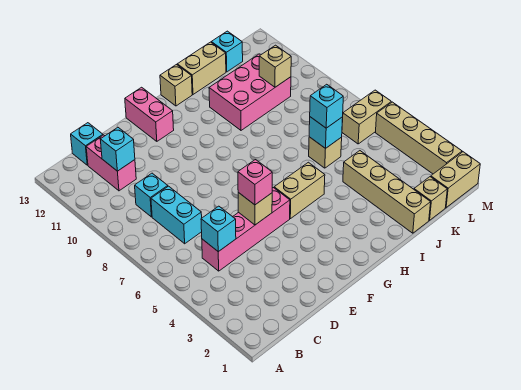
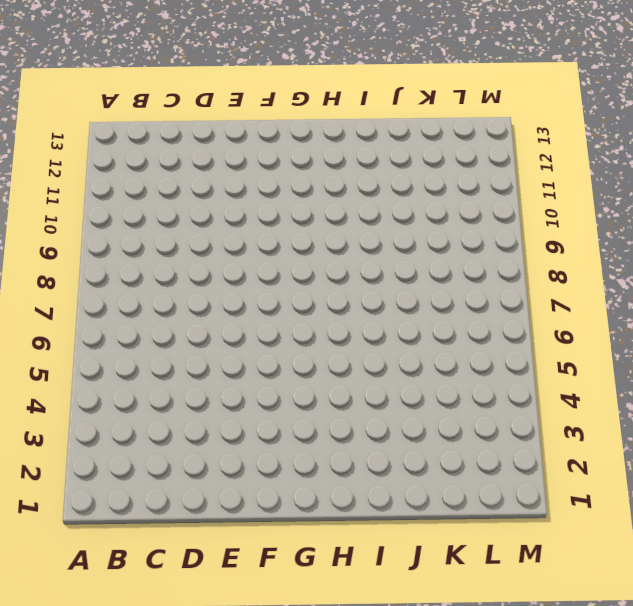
none -> pink 1x4 brick [202,188,290,271]
none -> cyan 1x2 brick [151,186,202,244]
none -> cyan 1x1 brick [135,173,168,217]

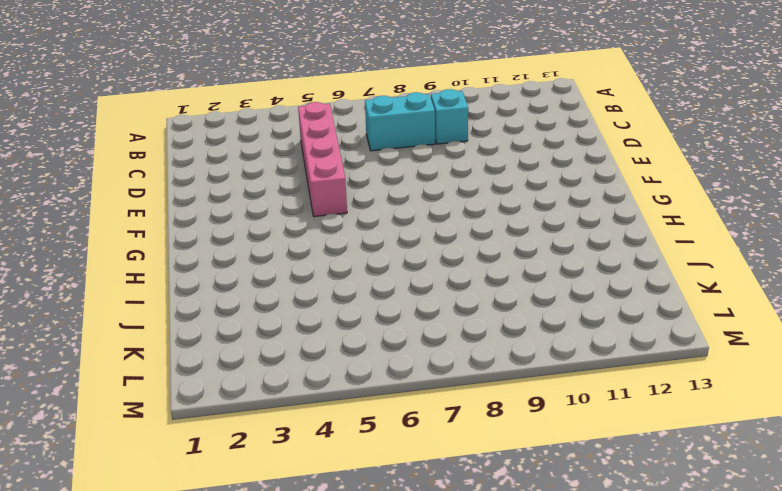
none -> pink 1x2 brick [86,135,136,191]
none -> cyan 1x1 brick [71,123,103,165]
none -> pink 1x2 brick [125,87,174,141]

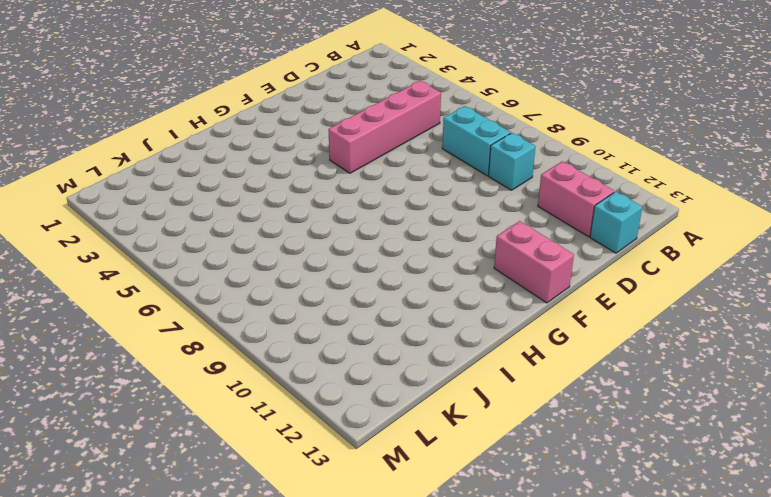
none -> tan 1x2 brick [274,162,325,219]
none -> tan 1x1 brick [160,65,192,106]
none -> pink 2x3 brick [209,54,291,130]

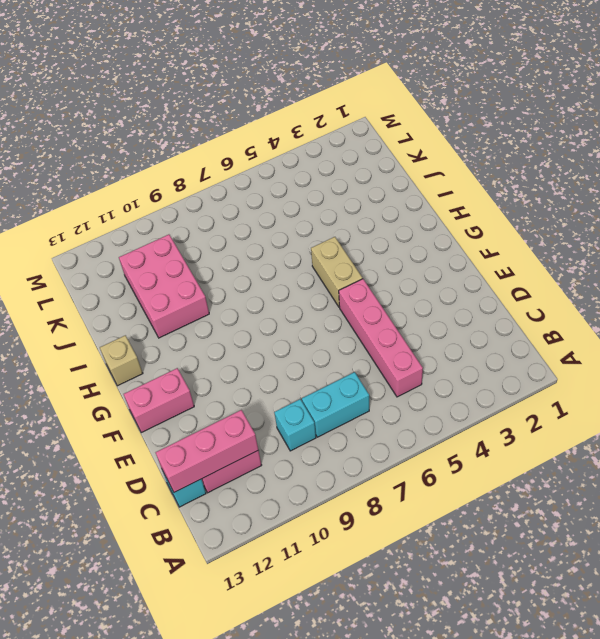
pink 1x3 brick [156,410,258,492] -> cyan 1x1 brick [100,127,135,171]
none -> tan 1x2 brick [177,42,226,94]
none -> tan 1x4 brick [343,151,431,233]
none -> tan 1x1 brick [309,137,342,168]

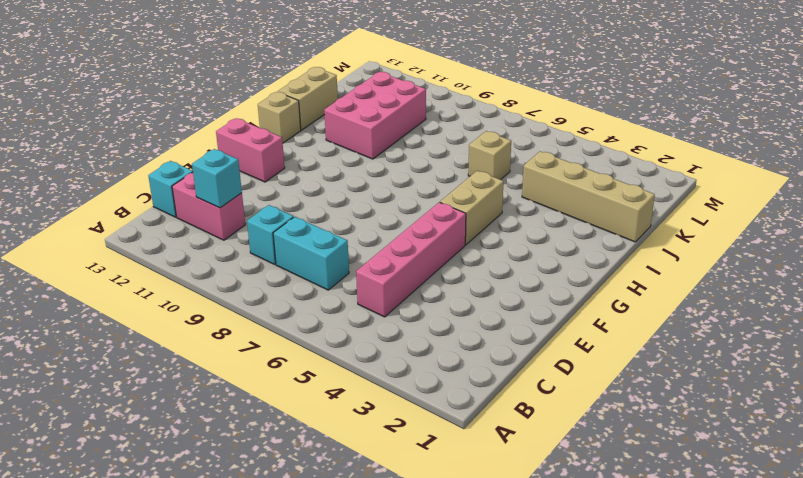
none -> tan 1x1 brick [414,177,447,220]
none -> cyan 1x1 brick [211,31,243,72]
none -> tan 1x2 brick [431,152,480,208]

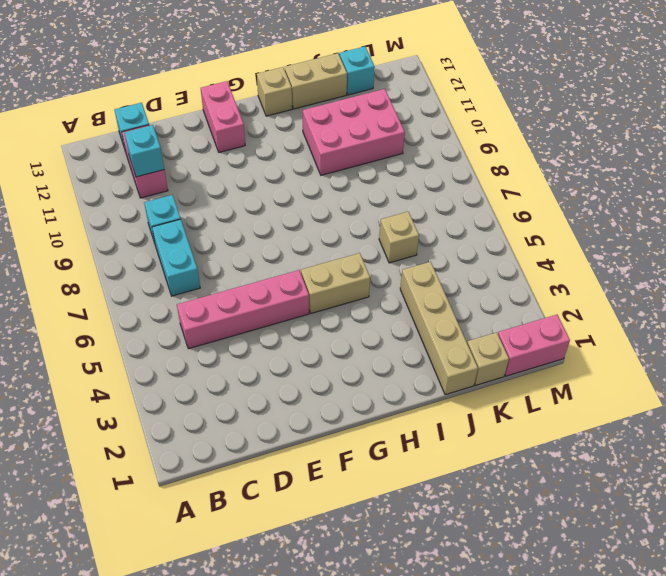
pink 1x2 brick [498,315,570,376] -> tan 1x2 brick [431,152,480,208]
none -> tan 1x2 brick [342,90,391,144]
none -> tan 1x4 brick [375,102,462,174]
none -> cyan 1x1 brick [201,206,236,252]

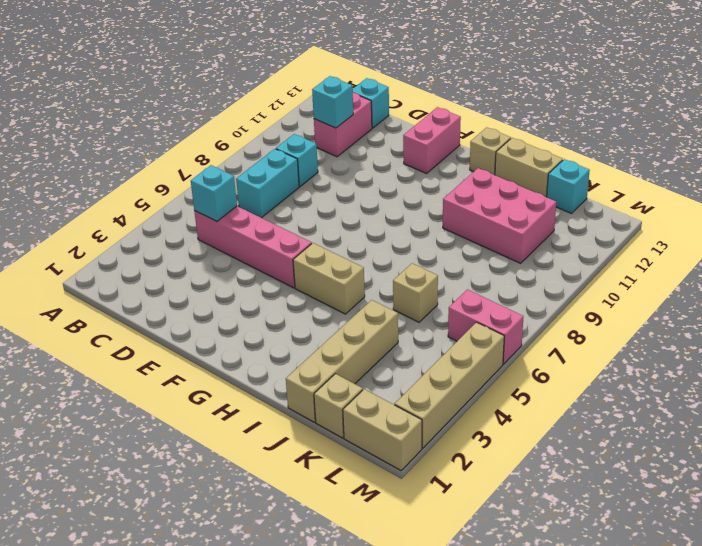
pink 1x2 brick [448,290,524,364] -> tan 1x2 brick [342,90,391,144]
none -> tan 1x1 brick [238,193,272,225]
none -> cyan 1x1 brick [309,117,343,149]
none -> tan 1x1 brick [259,45,291,87]

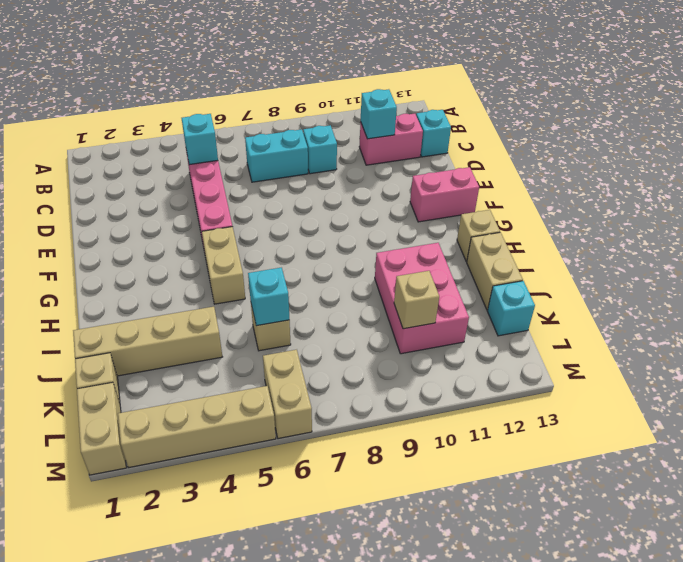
none -> tan 1x1 brick [238,193,272,225]
none -> pink 1x1 brick [238,160,272,205]
none -> cyan 1x1 brick [310,84,343,128]

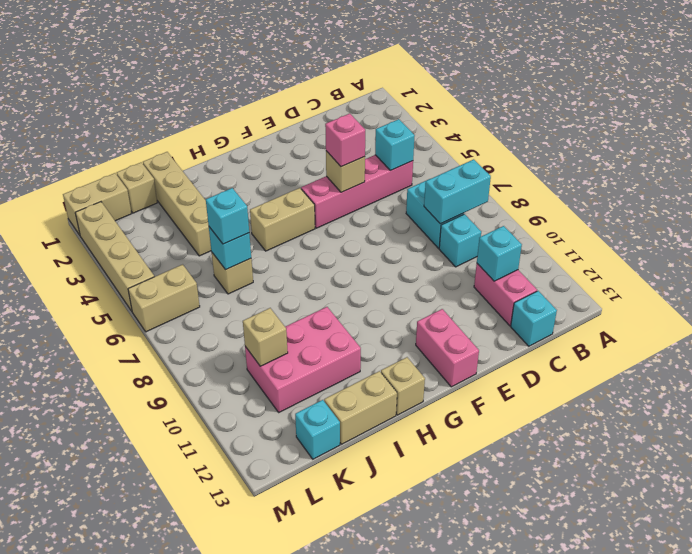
cyan 1x2 brick [424,159,491,224] -> none

